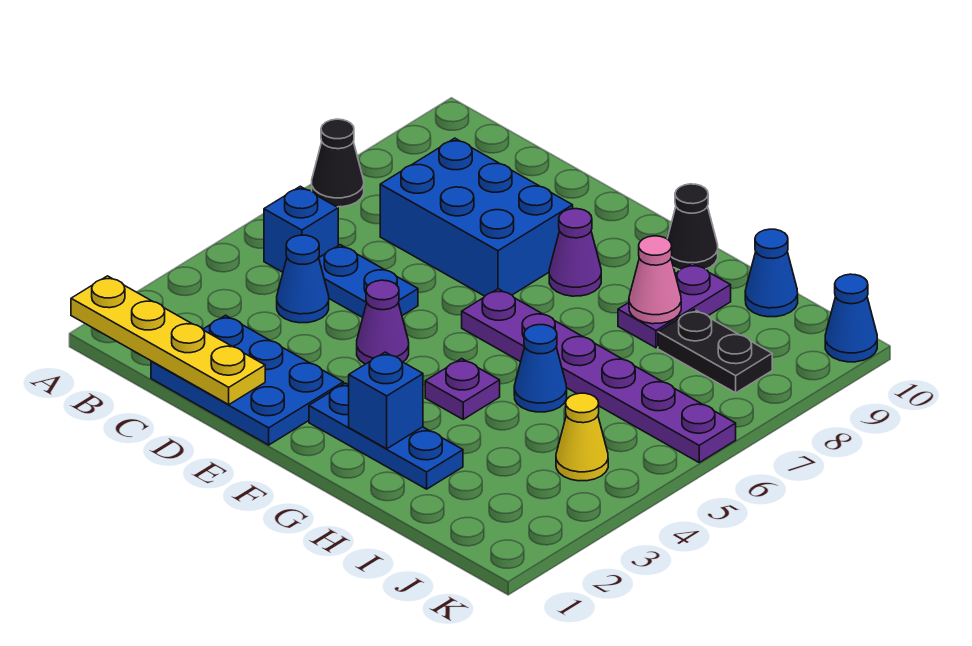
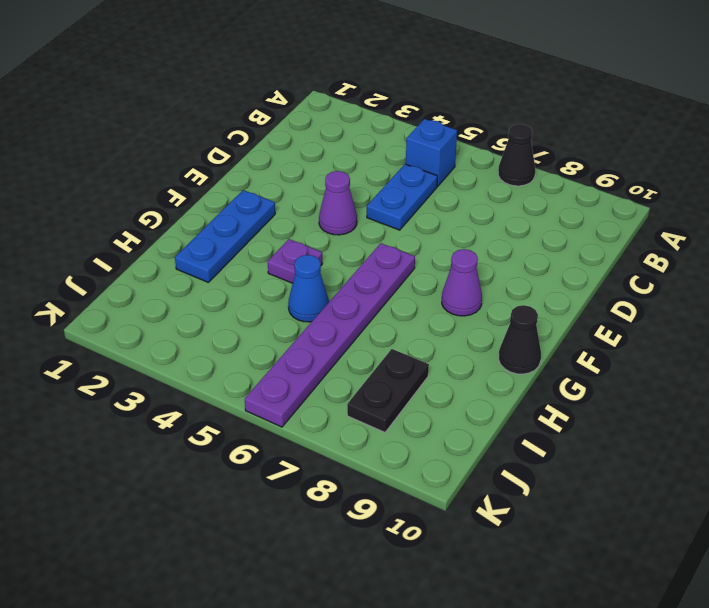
none -> blue 2x3 plate [151,315,343,445]
none -> blue 1x1 cone [277,235,329,323]
none -> blue 2x3 brick [380,138,573,296]

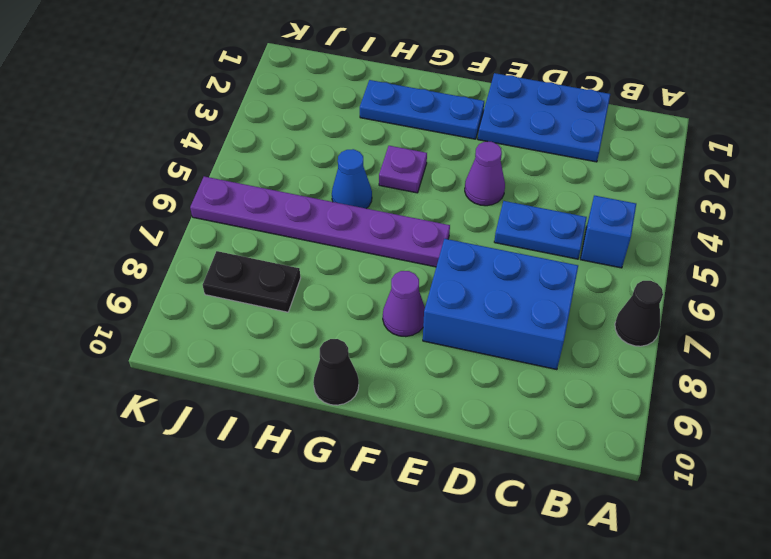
none -> blue 1x1 cone [277,235,329,323]
none -> purple 1x2 plate [618,263,731,348]
none -> blue 1x1 cone [745,229,798,317]

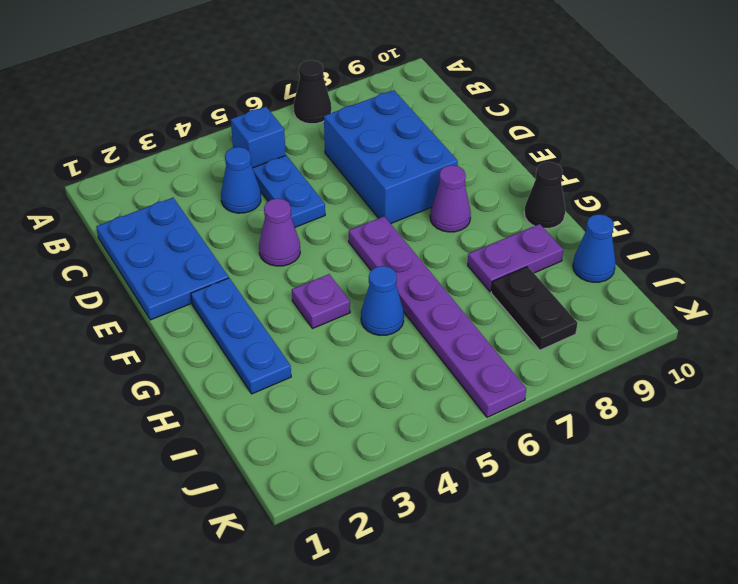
none -> yellow 1x1 cone [556,393,608,481]
none -> blue 1x1 cone [825,274,877,362]
none -> yellow 1x4 plate [71,276,265,404]

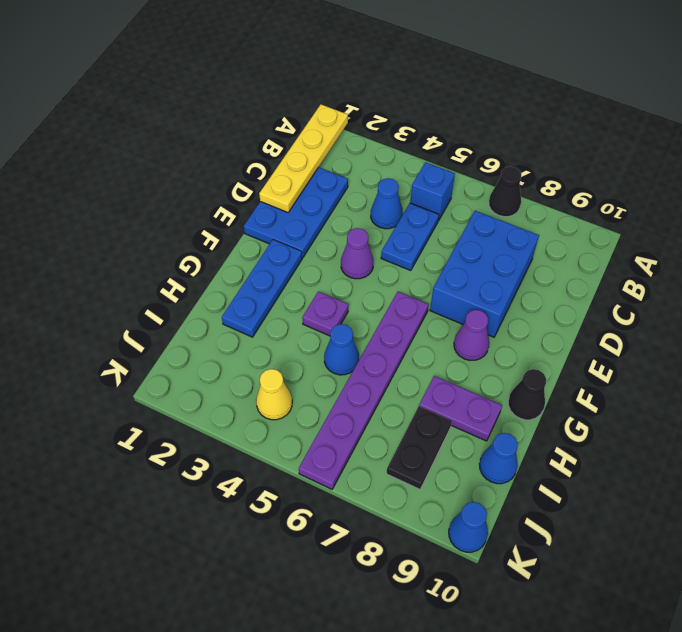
none -> blue 1x1 brick [349,352,423,449]
none -> pink 1x1 cone [629,236,681,324]

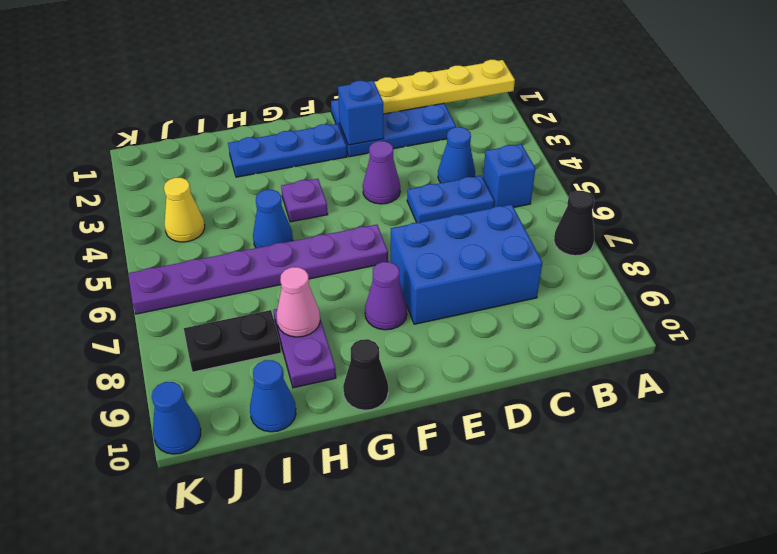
blue 1x1 brick [338,81,384,145] -> blue 1x1 brick moved to [349,352,423,449]

